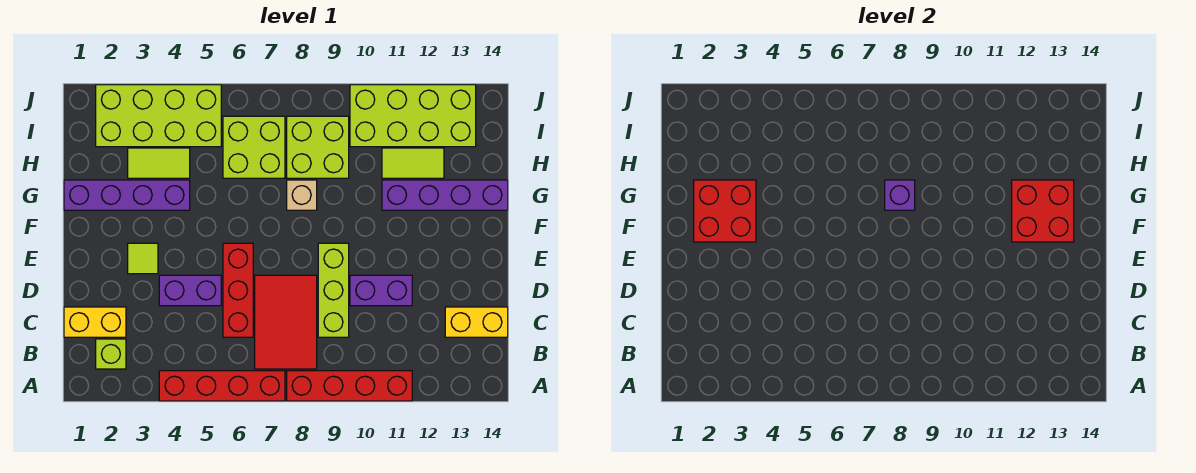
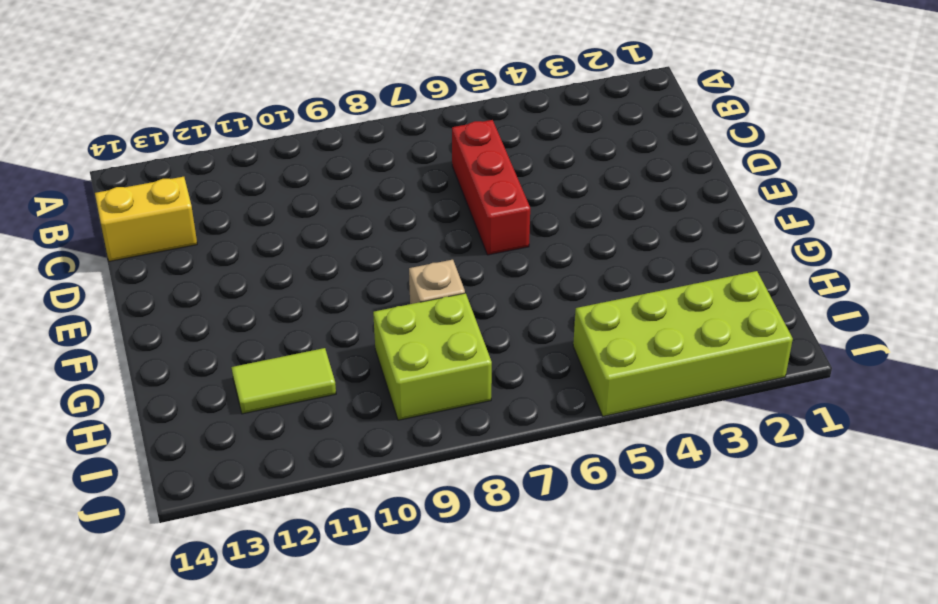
none -> red 1x4 brick [159,371,285,401]
none -> red 1x4 brick [287,371,412,401]
none -> lime 1x1 brick [96,339,126,369]

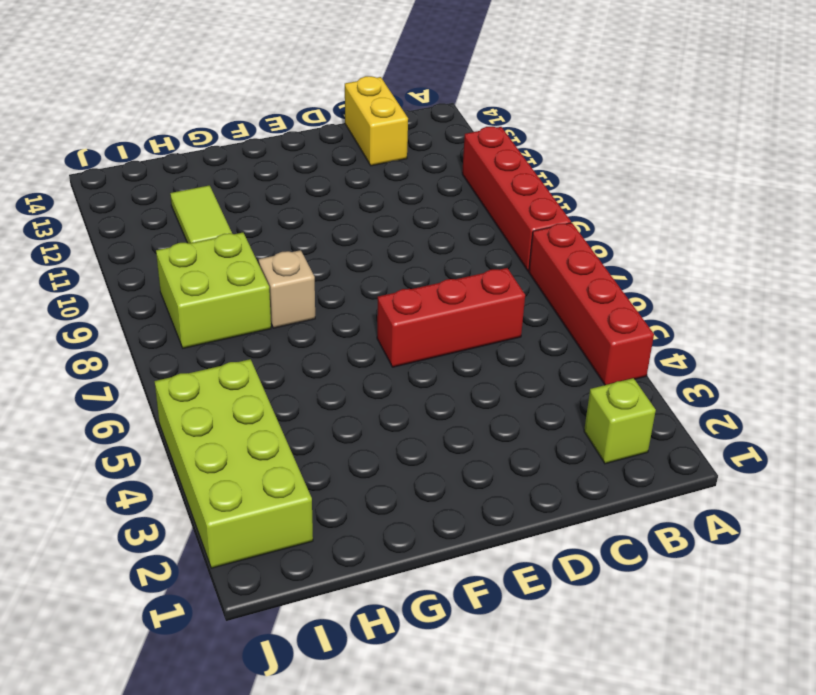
none -> red 2x3 tile [255,275,317,369]
none -> yellow 1x2 brick [64,307,126,337]
none -> lime 1x3 brick [318,243,349,337]

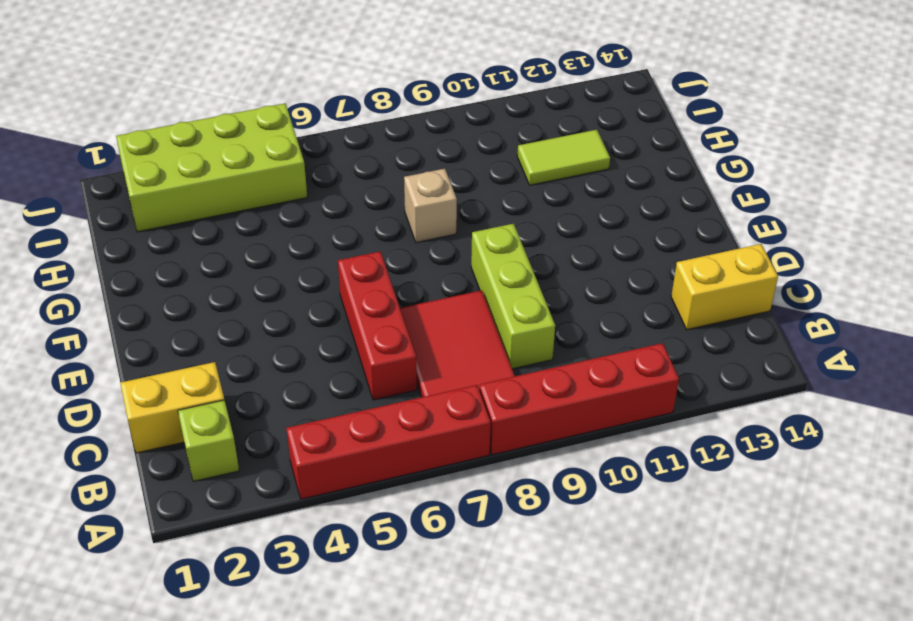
none -> purple 1x2 brick [159,275,221,306]
none -> purple 1x2 brick [350,275,412,306]
none -> lime 1x1 tile [128,243,158,274]

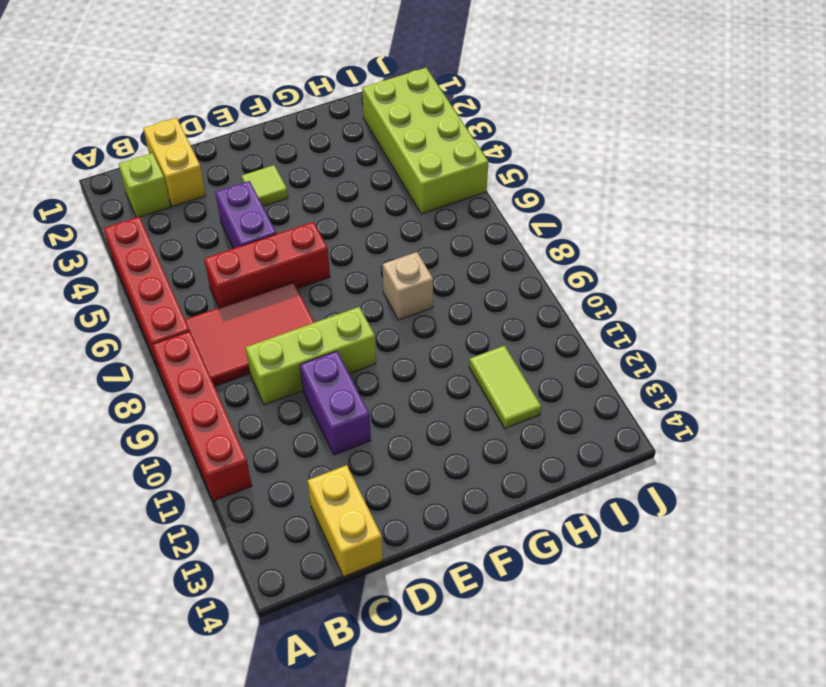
none -> purple 1x4 brick [64,180,190,210]
none -> purple 1x4 brick [382,180,508,210]
none -> lime 1x2 tile [128,148,190,178]

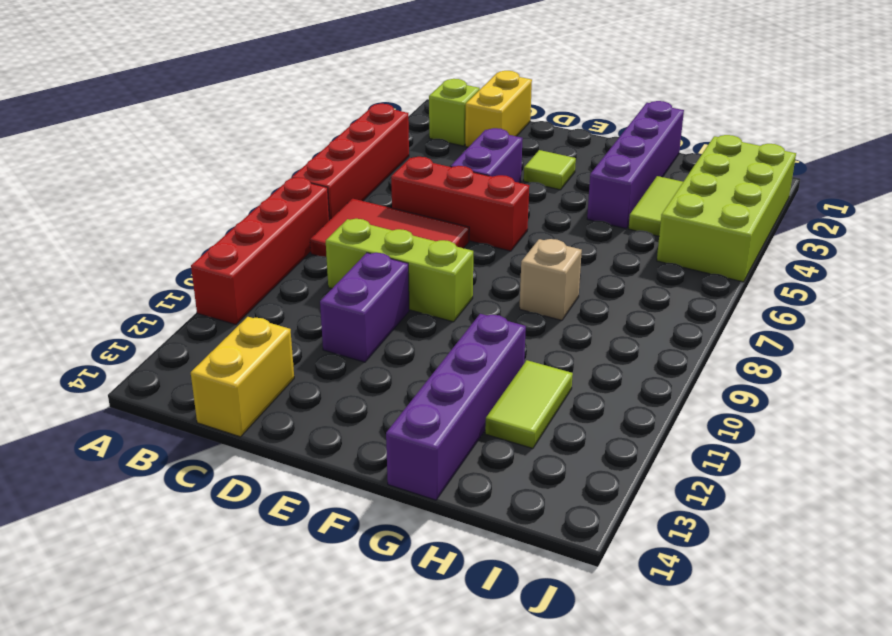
none -> lime 2x2 brick [223,116,285,178]
none -> lime 2x2 brick [287,116,349,178]
none -> lime 2x4 brick [350,85,476,147]

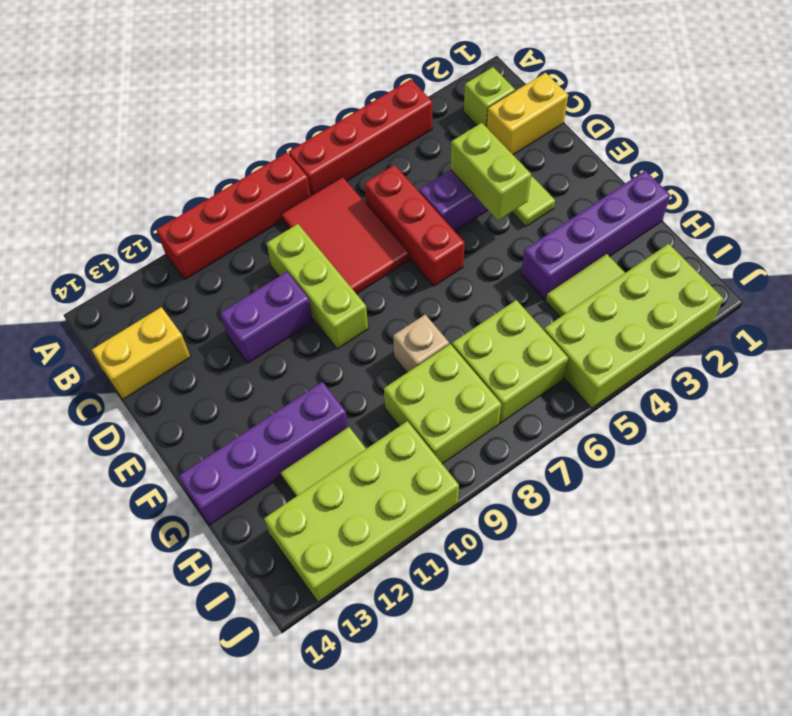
lime 1x2 brick [451,123,531,220] -> none
none -> red 2x2 brick [694,180,756,242]
none -> red 2x2 brick [1012,180,1074,242]
none -> purple 1x1 brick [885,180,915,210]

